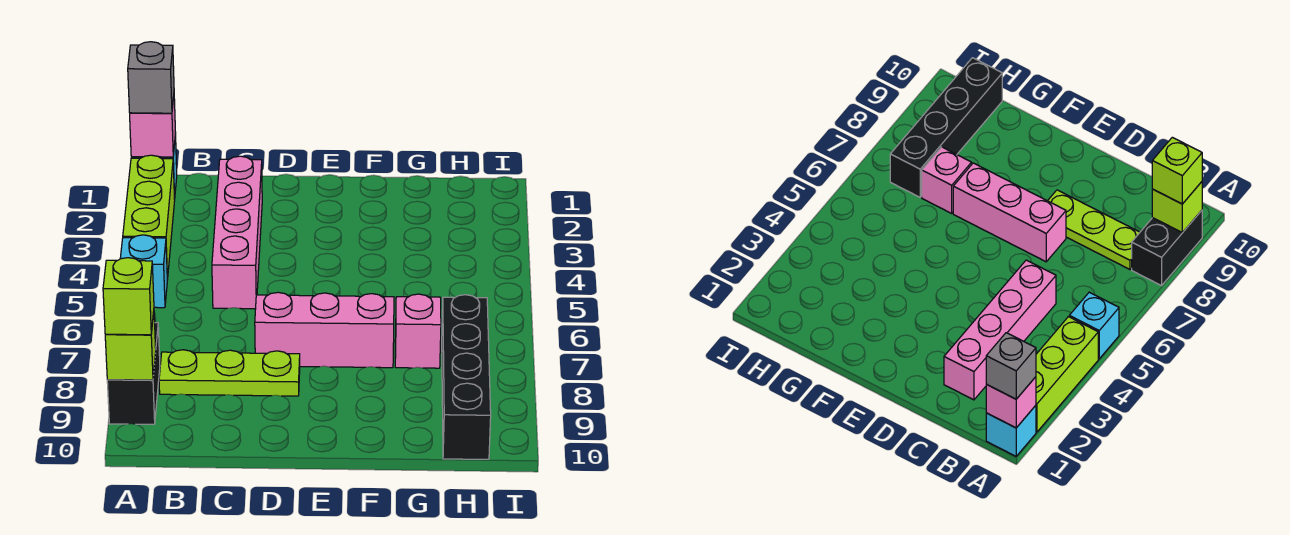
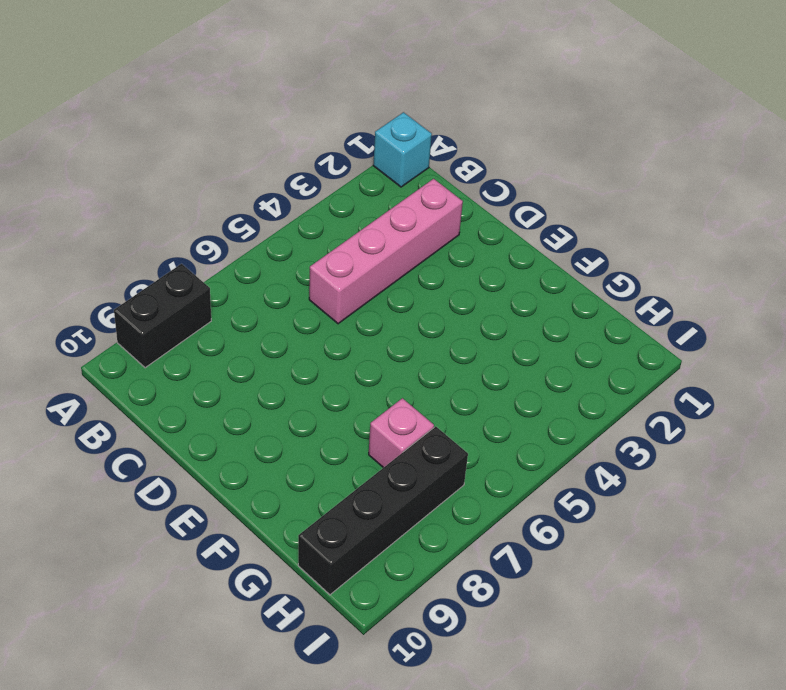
none -> lime 1x3 brick [123,155,175,280]
none -> cyan 1x1 brick [120,235,167,308]
none -> lime 1x3 plate [159,350,300,396]

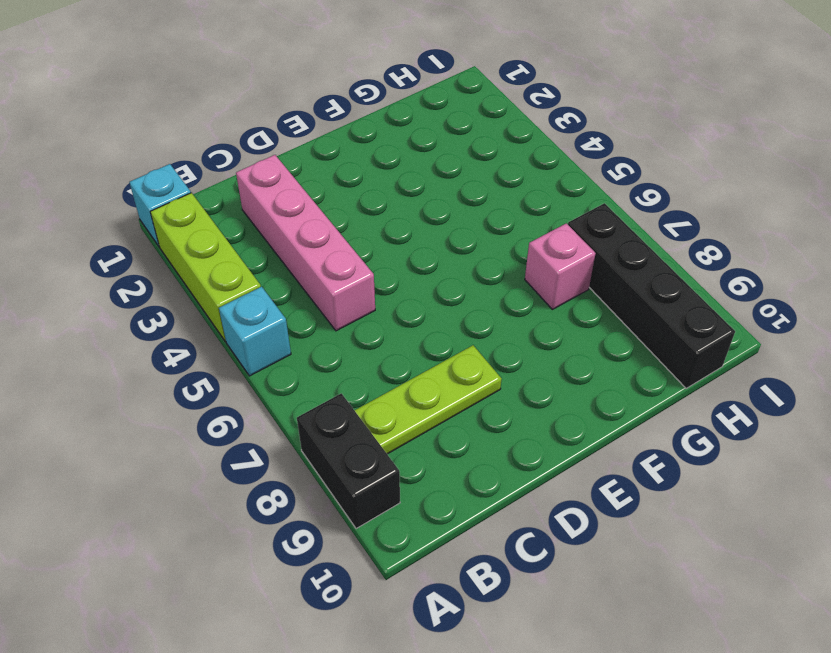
none -> pink 1x3 brick [255,292,394,368]
none -> pink 1x1 brick [130,97,176,157]
none -> lime 1x1 brick [105,312,156,380]

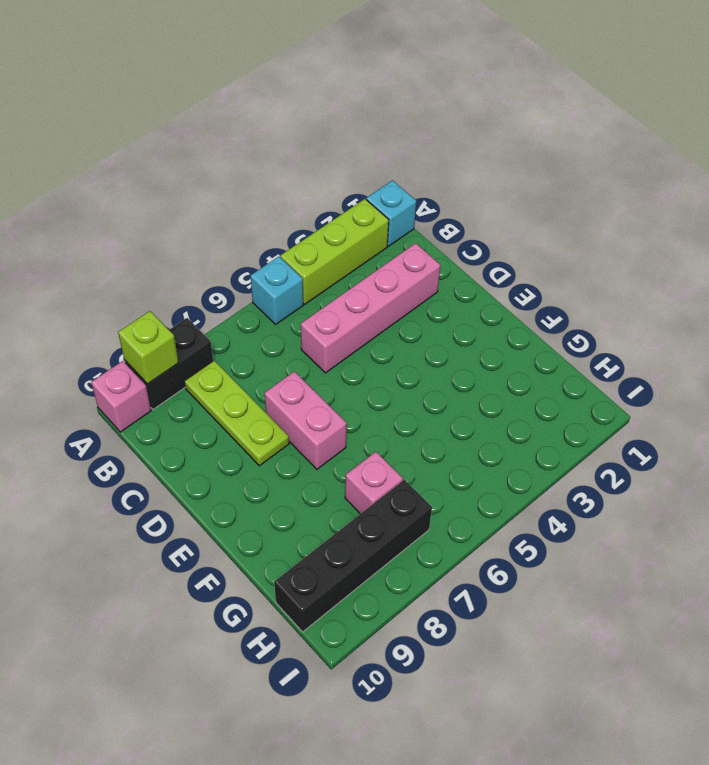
pink 1x1 brick [91,361,151,432] -> pink 1x1 brick moved to [130,97,176,157]
pink 1x2 brick [264,371,347,469] -> pink 1x3 brick [255,292,394,368]
none -> grey 1x1 brick [128,42,174,113]
none -> lime 1x1 brick [103,258,154,335]

